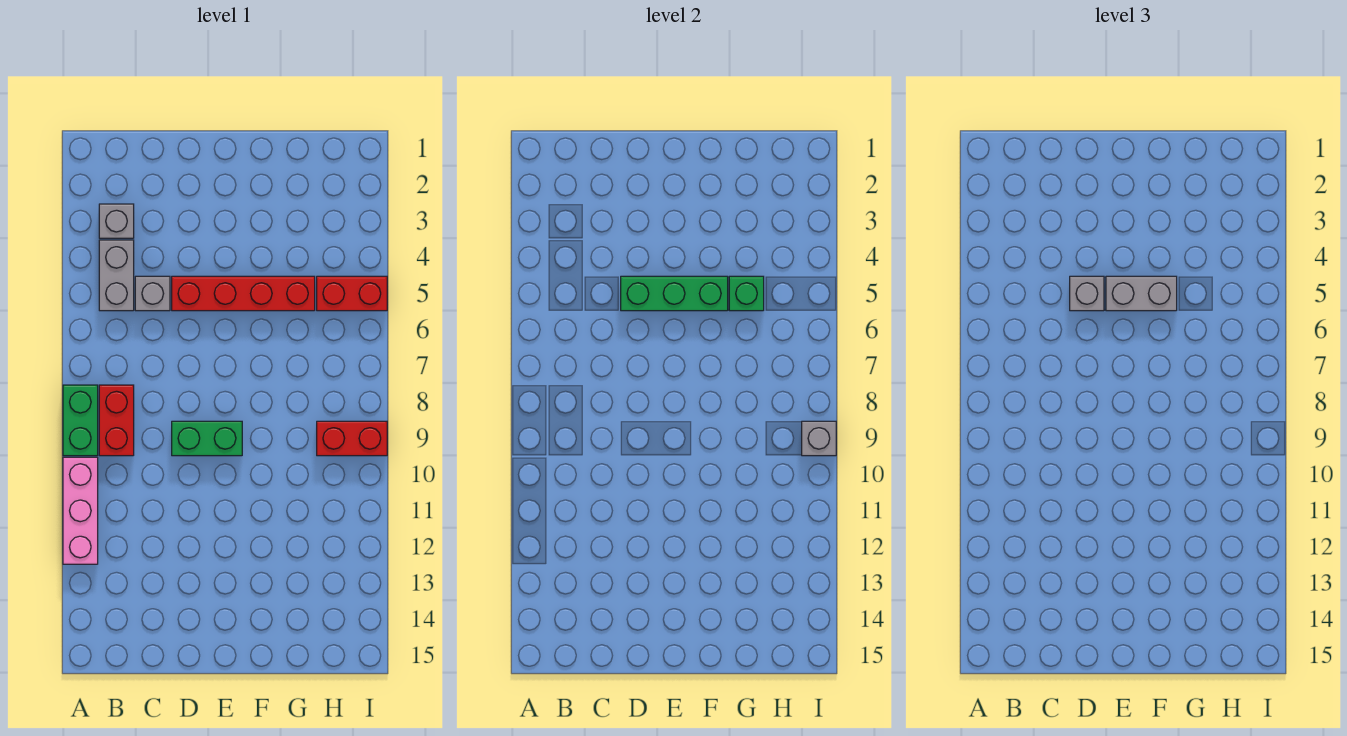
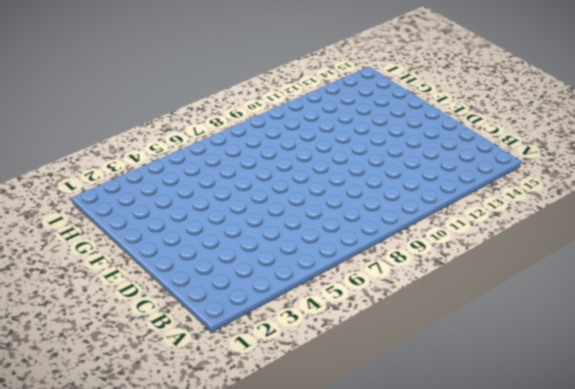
none -> green 1x2 brick [63,385,98,456]
none -> pink 1x3 brick [63,457,98,564]
none -> grey 1x1 brick [99,204,134,238]

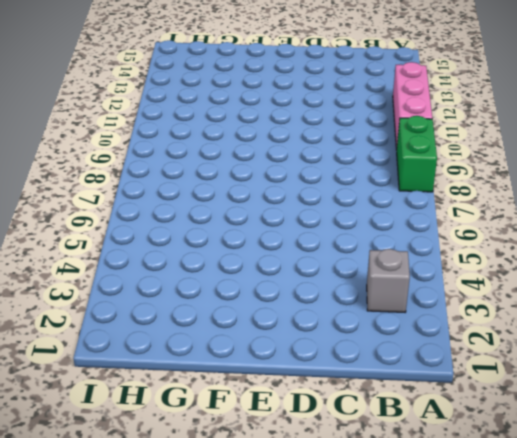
none -> grey 1x2 brick [99,240,134,311]
none -> red 1x2 brick [99,385,134,456]
none -> grey 1x1 brick [135,276,170,311]

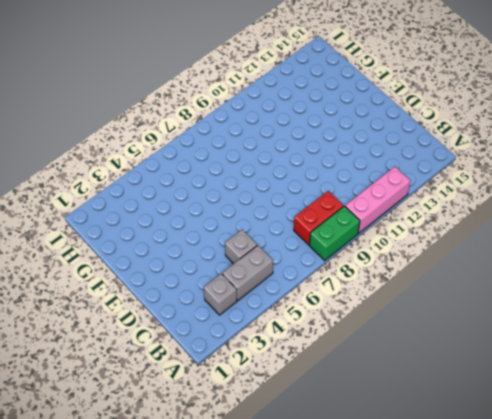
none -> red 1x4 brick [172,276,315,311]
none -> green 1x2 brick [172,421,242,456]
none -> red 1x2 brick [317,276,387,311]

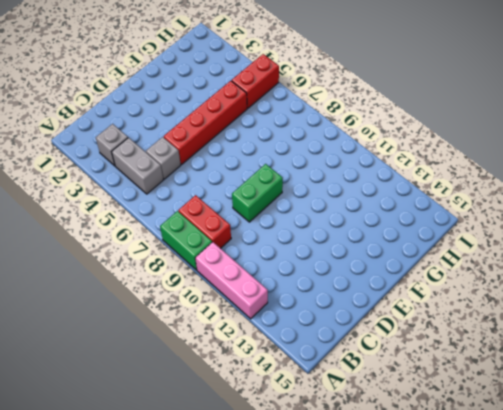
none -> red 1x2 brick [317,421,387,456]
none -> green 1x3 brick [621,276,728,311]
none -> green 1x1 brick [729,276,764,311]

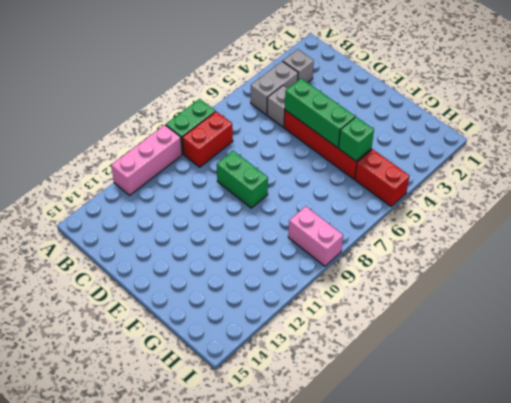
pink 1x2 brick [288,206,343,266] -> red 1x2 brick [317,421,387,456]
none -> grey 1x1 brick [802,421,836,456]
none -> grey 1x1 brick [1070,276,1104,311]
none -> grey 1x2 brick [1106,276,1177,311]

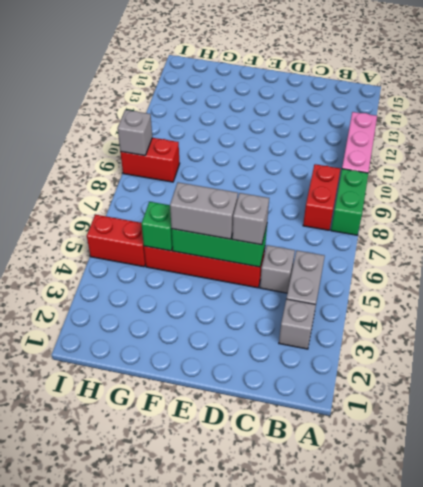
none -> green 1x2 brick [172,421,242,456]

